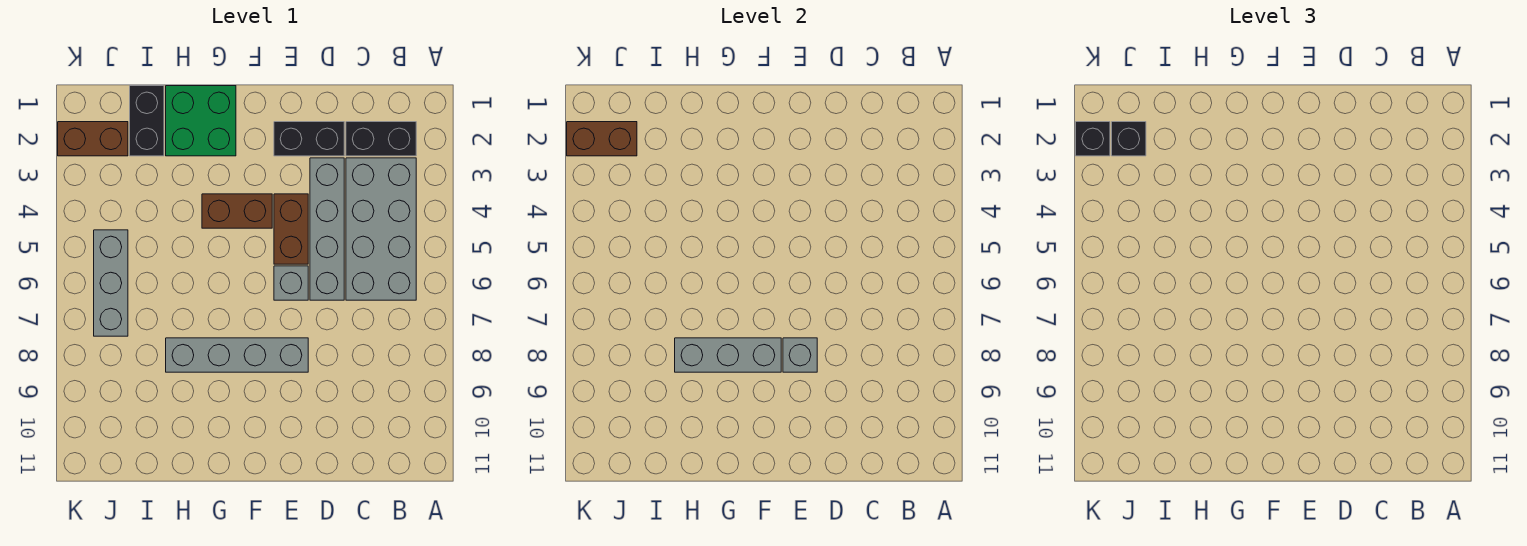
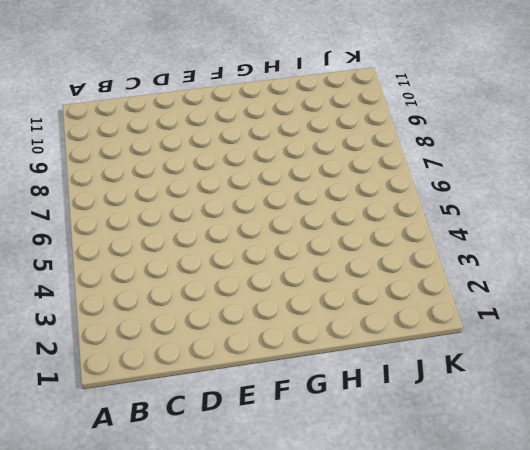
none -> black 1x2 brick [346,122,416,156]
none -> grey 2x4 brick [346,158,416,300]
none -> black 1x2 brick [274,122,344,156]

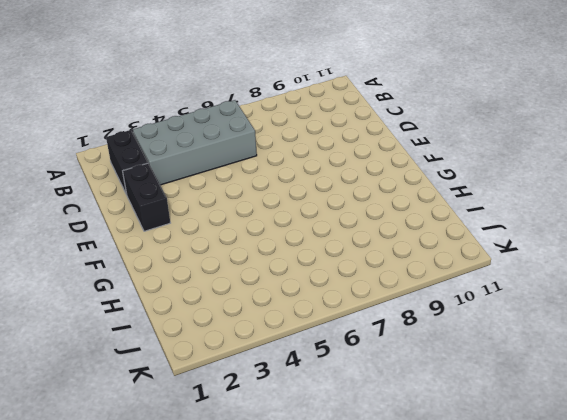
none -> grey 1x4 brick [310,158,344,300]
none -> brown 1x2 brick [274,194,308,264]
none -> grey 1x1 brick [274,266,308,300]

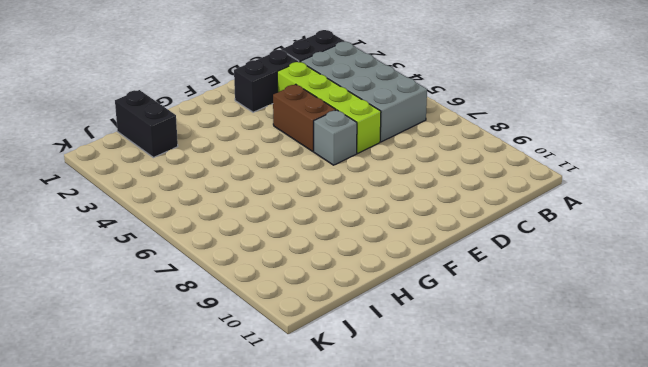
lime 1x4 brick [277,62,381,153] -> grey 1x4 brick [310,158,344,300]
none -> grey 1x4 brick [166,338,308,372]
none -> brown 1x2 brick [202,194,272,228]
none -> green 2x2 brick [166,86,236,156]

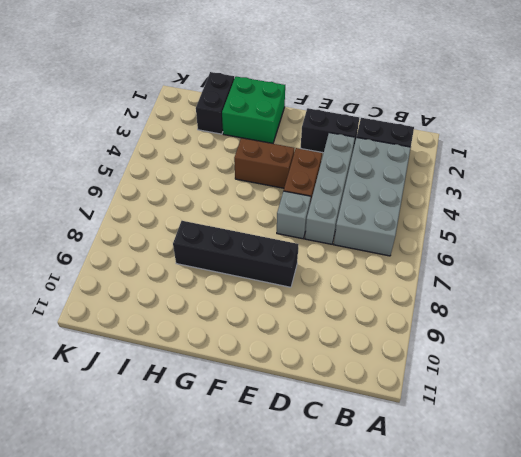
black 1x4 brick [173,221,298,287] -> grey 1x4 brick [166,338,308,372]
none -> brown 1x2 brick [58,122,128,156]
none -> grey 1x3 brick [94,230,128,336]
none -> grey 1x1 brick [783,338,817,372]

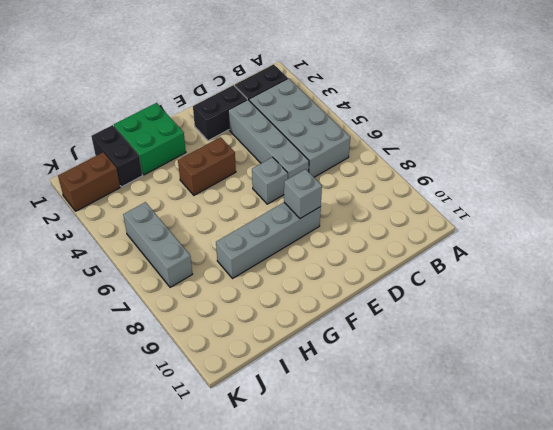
none -> brown 1x2 brick [274,194,308,264]
none -> grey 1x3 brick [675,338,781,372]
none -> brown 1x2 brick [567,122,637,156]

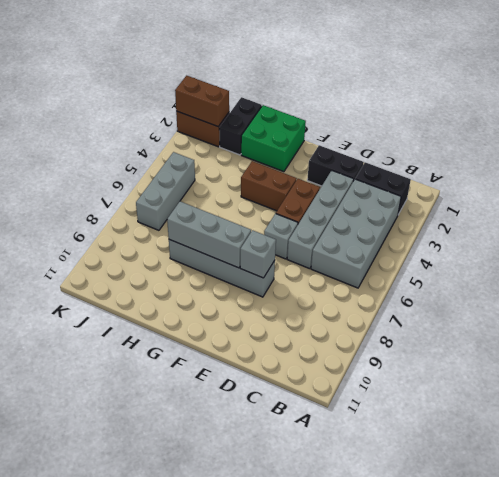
none -> black 1x1 brick [1112,122,1146,156]
none -> black 1x1 brick [1076,122,1110,156]

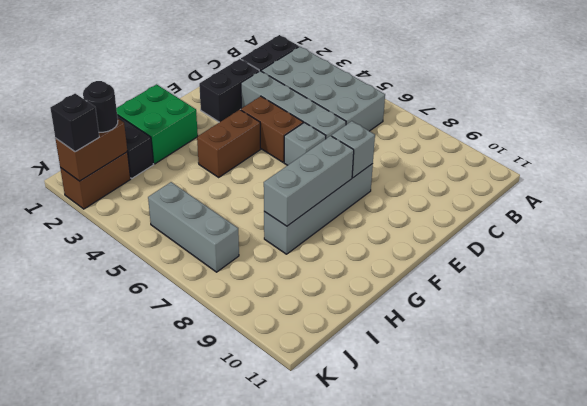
black 1x1 round brick [83,81,118,132] -> black 1x1 brick [1112,122,1146,156]

